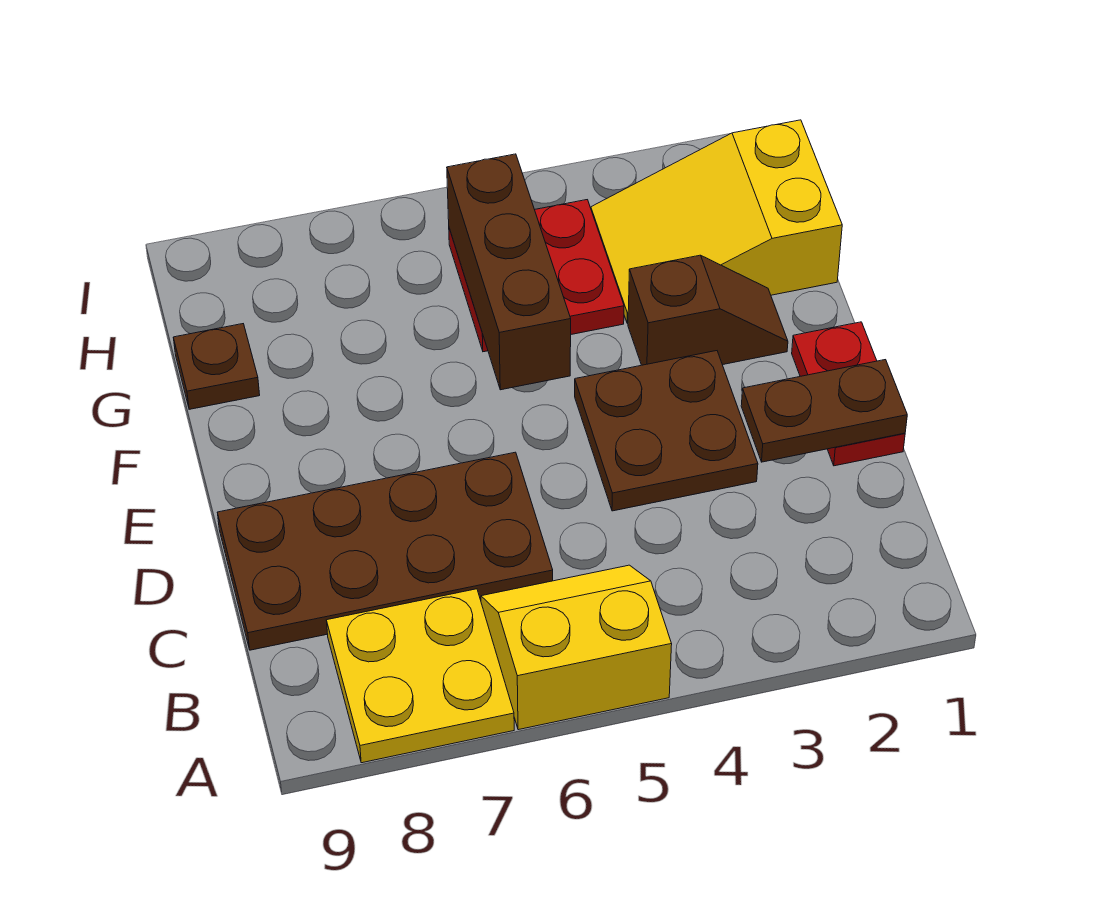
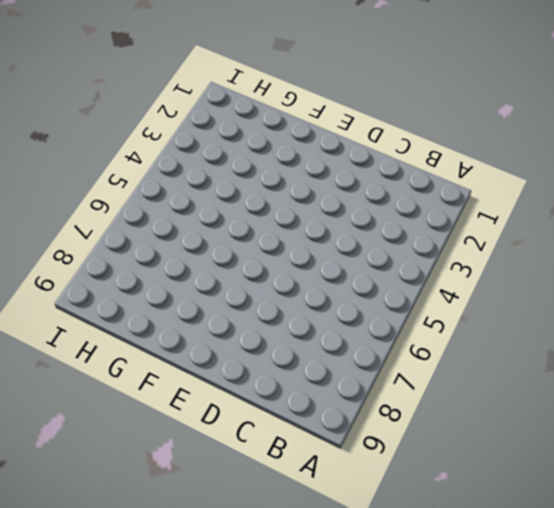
none -> yellow 2x2 slope [481,565,672,730]
none -> yellow 2x2 plate [326,589,514,763]

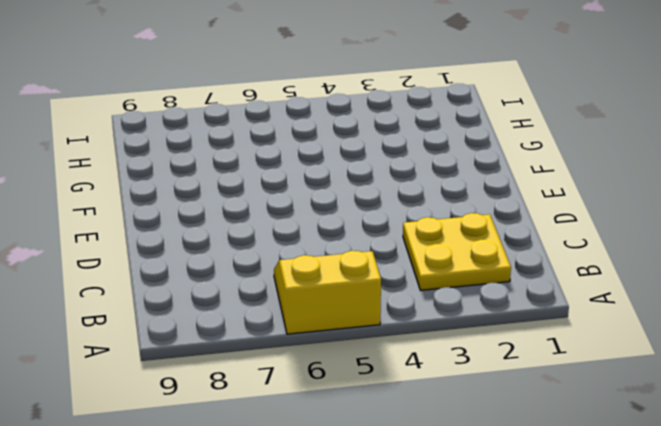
yellow 2x2 plate [403,213,511,290] -> yellow 2x2 plate moved to [326,589,514,763]
none -> brown 2x4 plate [217,452,553,650]
none -> red 1x2 plate [792,322,905,466]

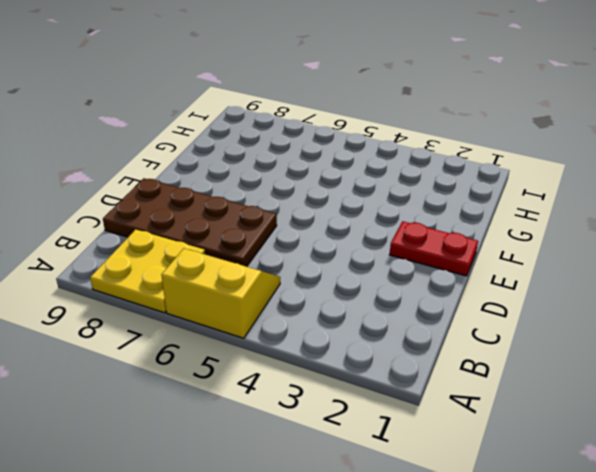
red 1x2 plate [390,221,478,276] -> red 1x2 plate turned to [792,322,905,466]
none -> brown 2x2 plate [575,351,758,511]
none -> brown 1x2 slope [628,255,788,365]

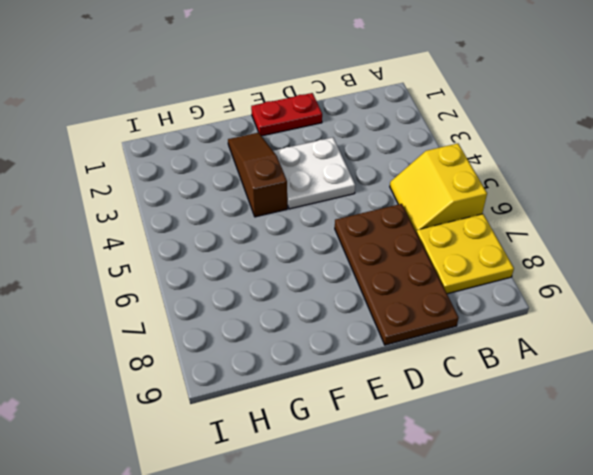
white 2x2 plate [273,137,355,209] -> brown 2x2 plate [575,351,758,511]
brown 1x3 slope [228,133,287,217] -> brown 1x2 slope [628,255,788,365]
none -> yellow 2x3 slope [591,120,842,323]
none -> red 2x2 plate [449,200,624,352]

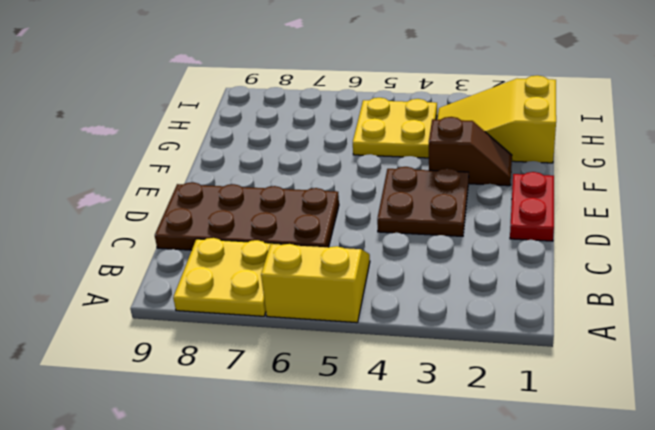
yellow 2x2 plate [353,98,437,158] -> red 2x2 plate [449,200,624,352]
none -> brown 1x1 plate [173,324,260,409]
none -> brown 1x2 plate [741,360,907,462]

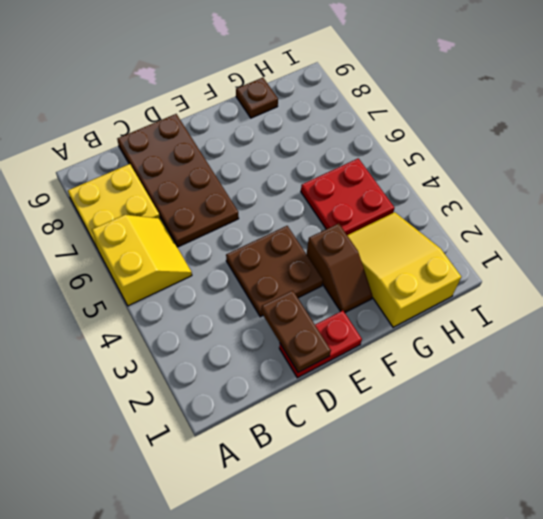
none -> brown 1x3 brick [447,154,571,390]

